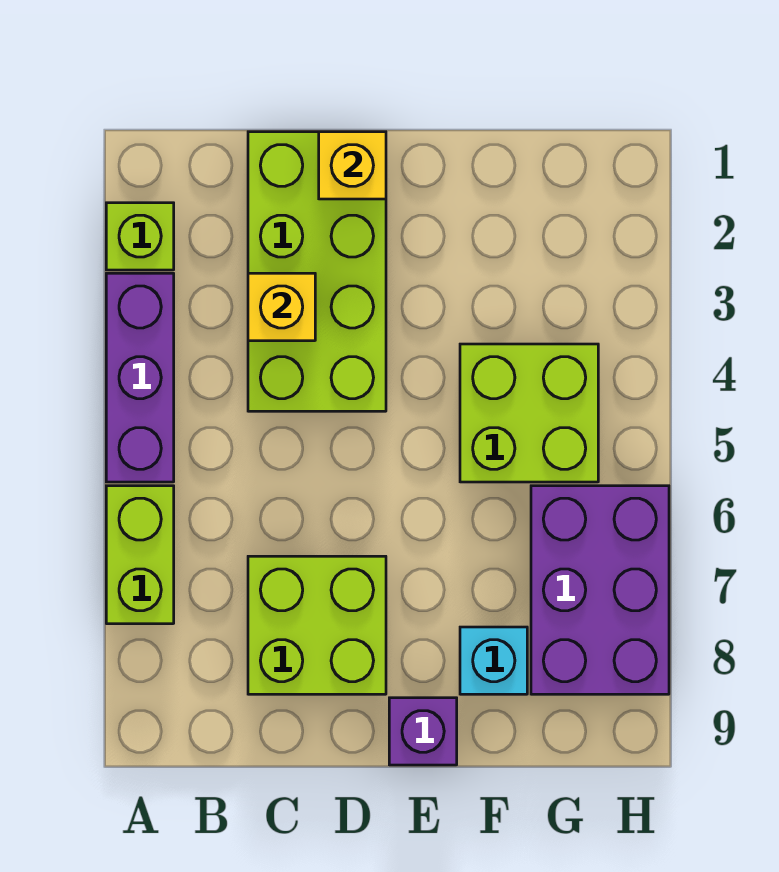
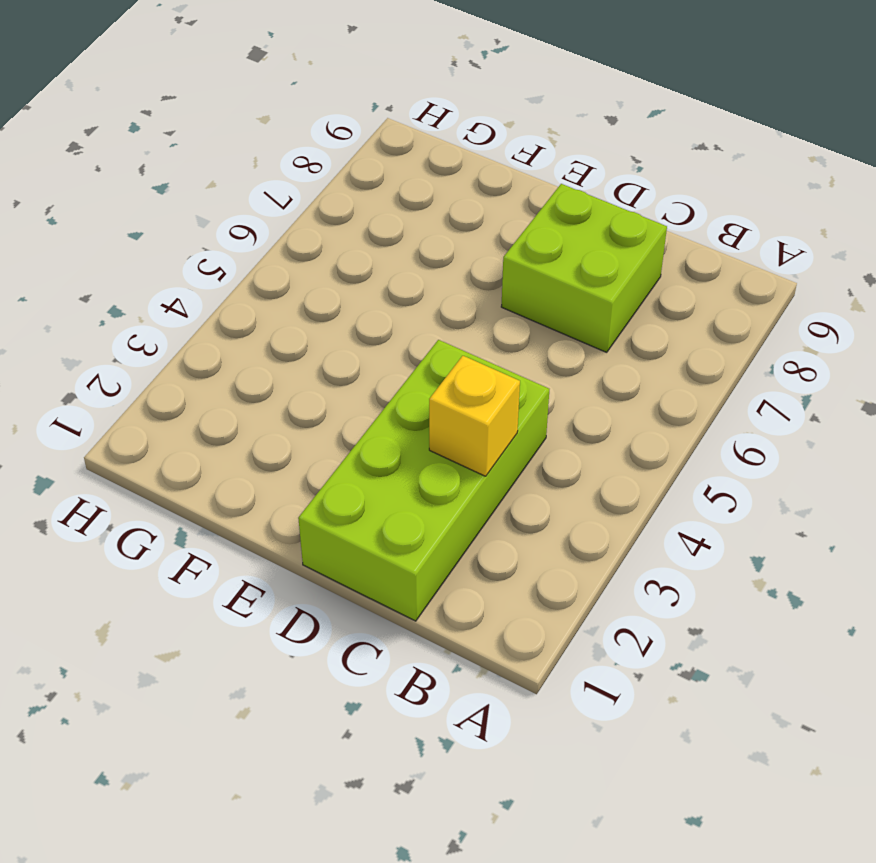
none -> lime 1x1 brick [106,203,174,270]
none -> purple 1x3 brick [106,273,174,482]

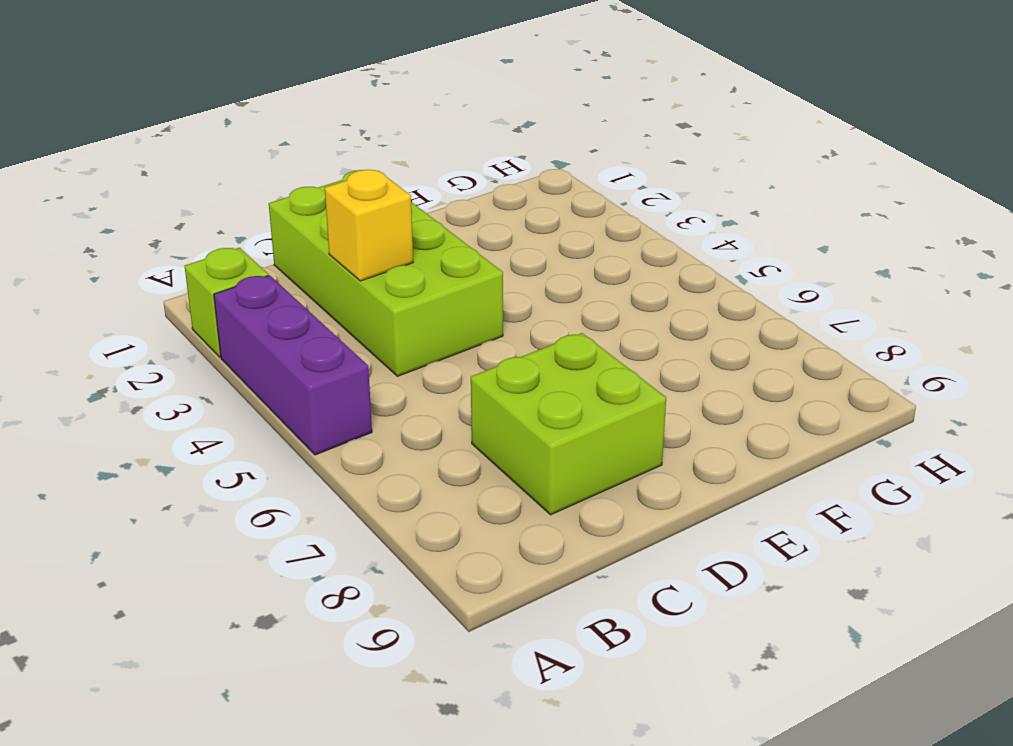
none -> lime 1x2 brick [106,486,174,624]
none -> purple 1x1 brick [389,698,457,765]

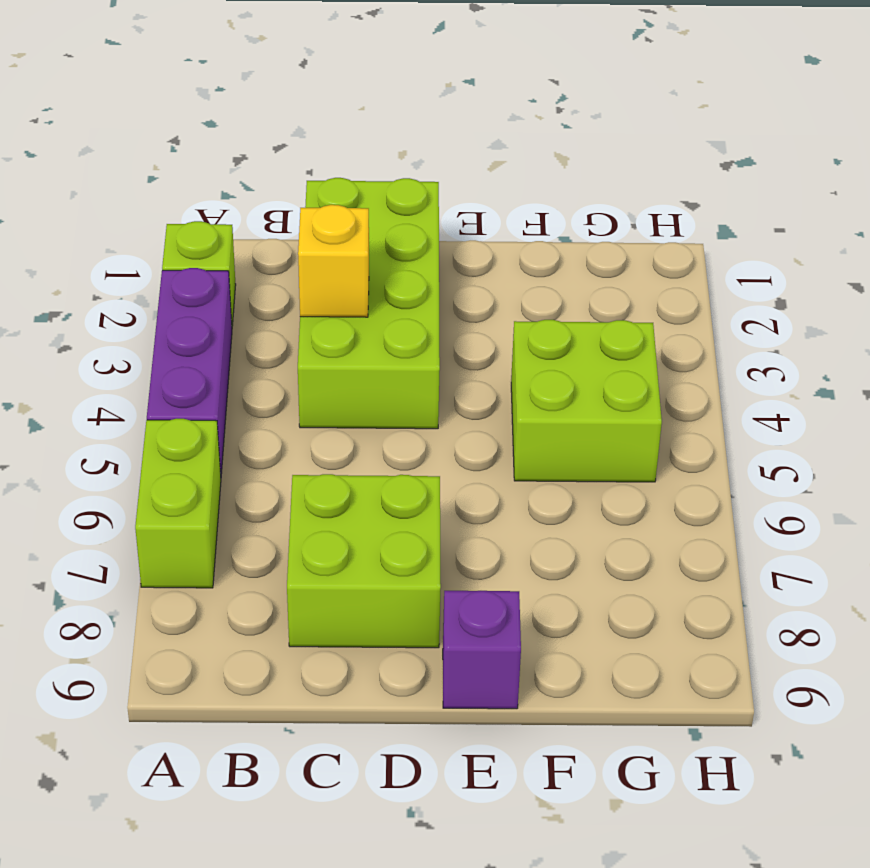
none -> cyan 1x1 brick [460,627,527,694]
none -> purple 2x3 brick [531,486,669,694]

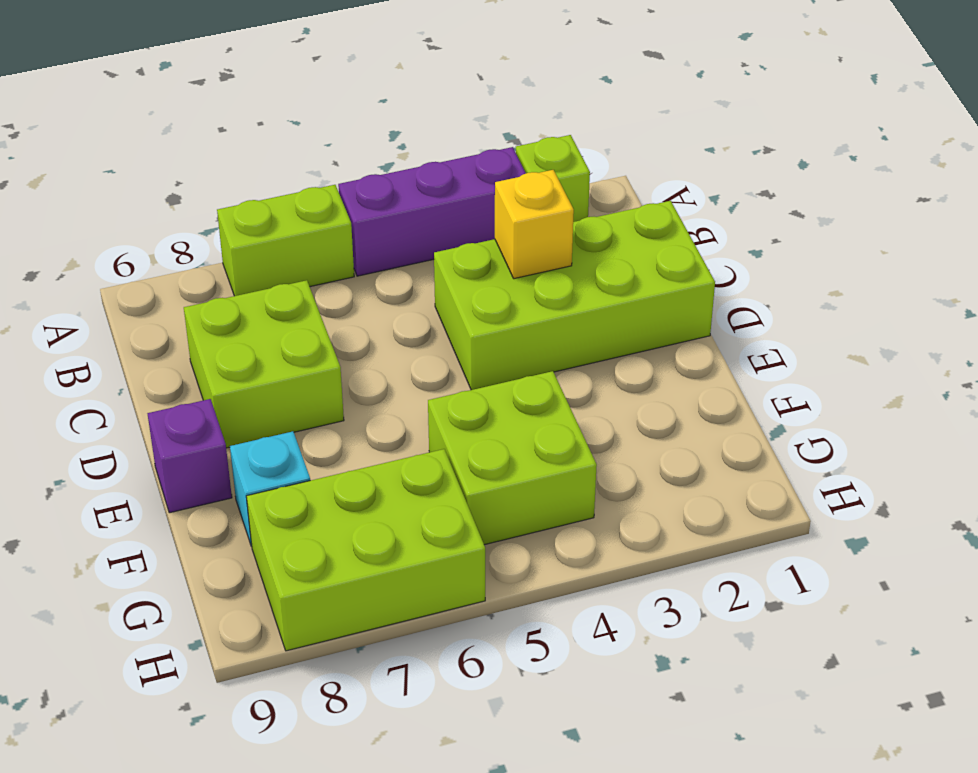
lime 2x3 brick [246,449,485,651] -> purple 2x3 brick [531,486,669,694]
none -> yellow 1x1 brick [319,132,386,199]

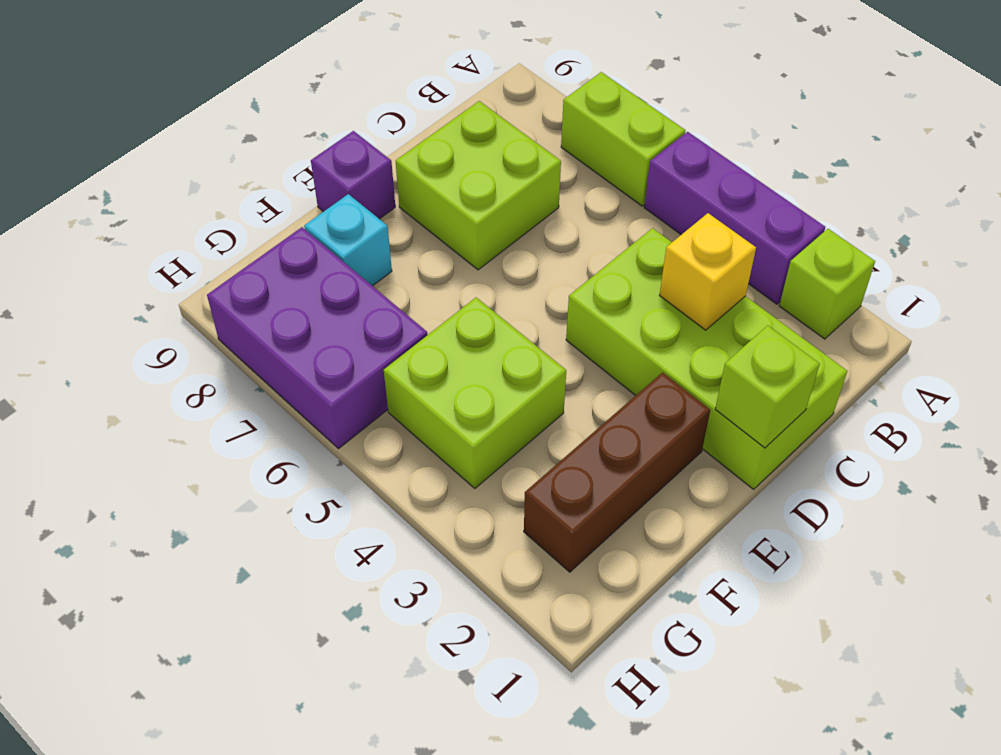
lime 1x1 brick [715,326,820,448] -> yellow 1x1 brick [319,132,386,199]
brown 1x3 brick [524,373,710,572] -> none

